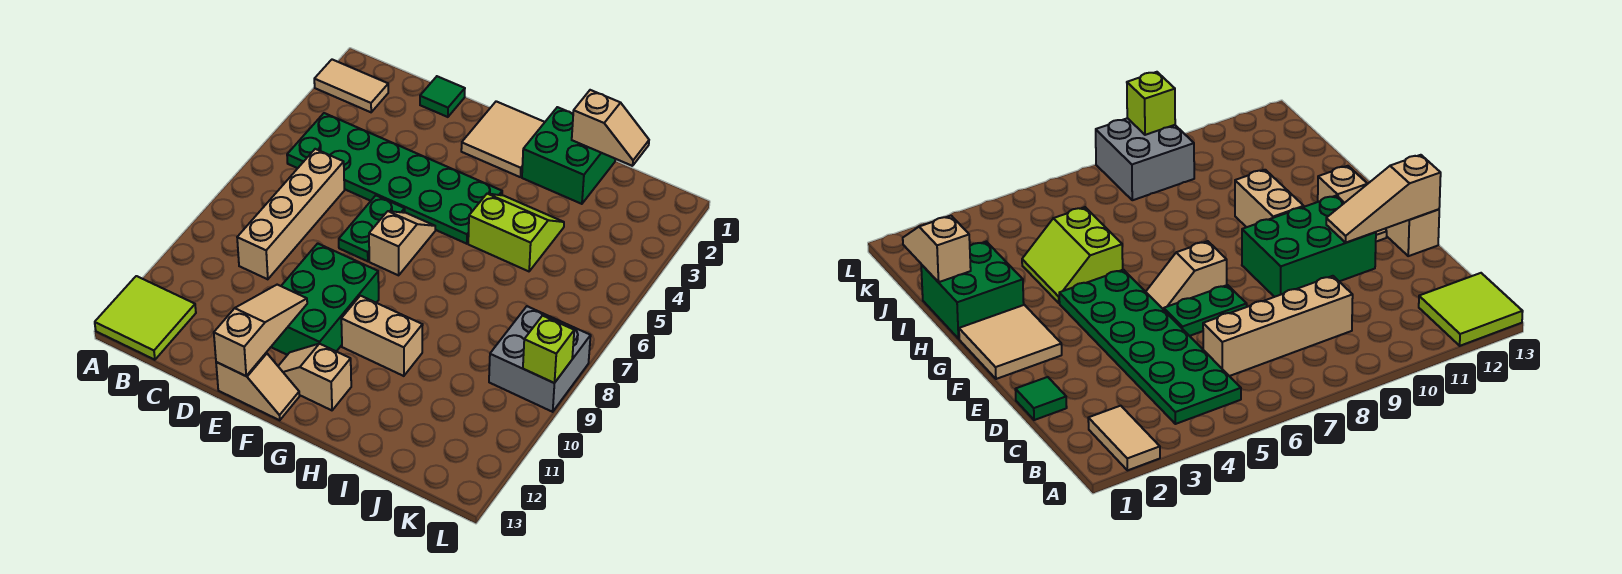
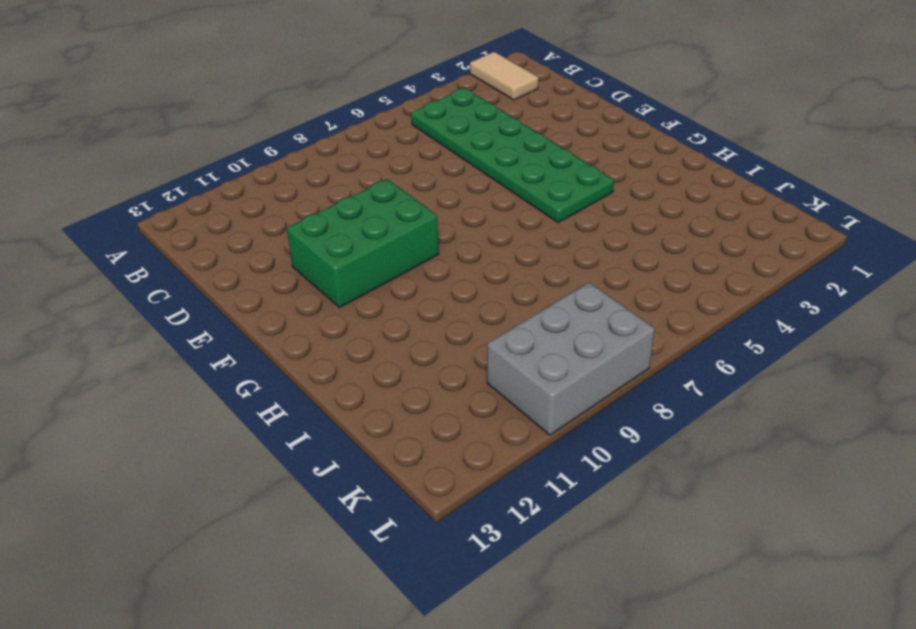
grey 2x3 brick [487,283,655,435] -> grey 2x2 brick [489,306,591,412]
none -> lime 2x2 tile [95,276,196,360]
none -> tan 1x4 brick [237,149,344,279]
none -> green 1x1 tile [420,76,465,117]

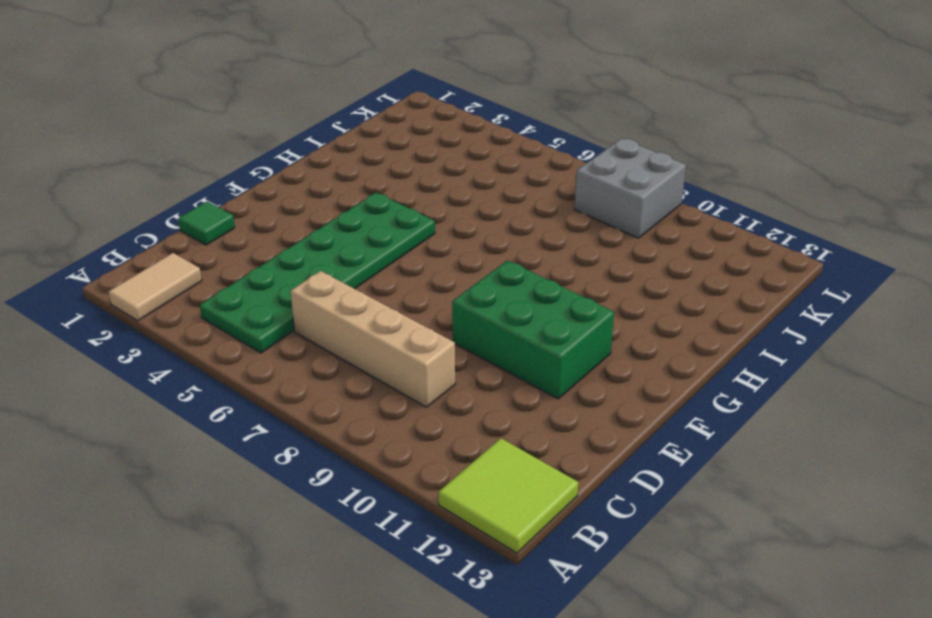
none -> green 1x2 plate [339,196,405,261]
none -> tan 1x2 slope [216,353,299,420]
none -> tan 2x2 tile [461,101,545,177]

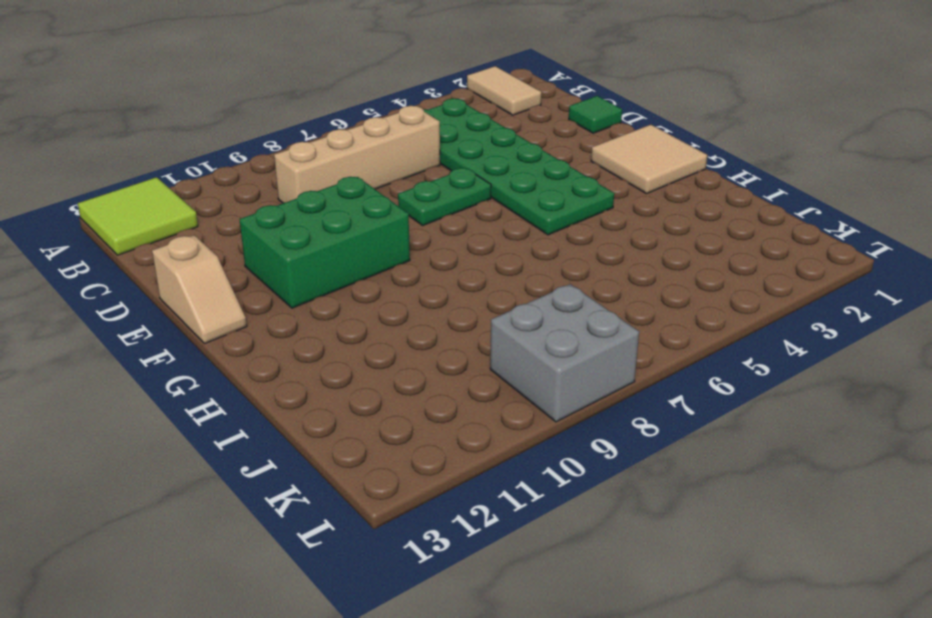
none -> tan 1x2 slope [369,211,435,275]
none -> tan 1x2 slope [278,344,351,410]
none -> tan 1x2 brick [341,296,423,376]

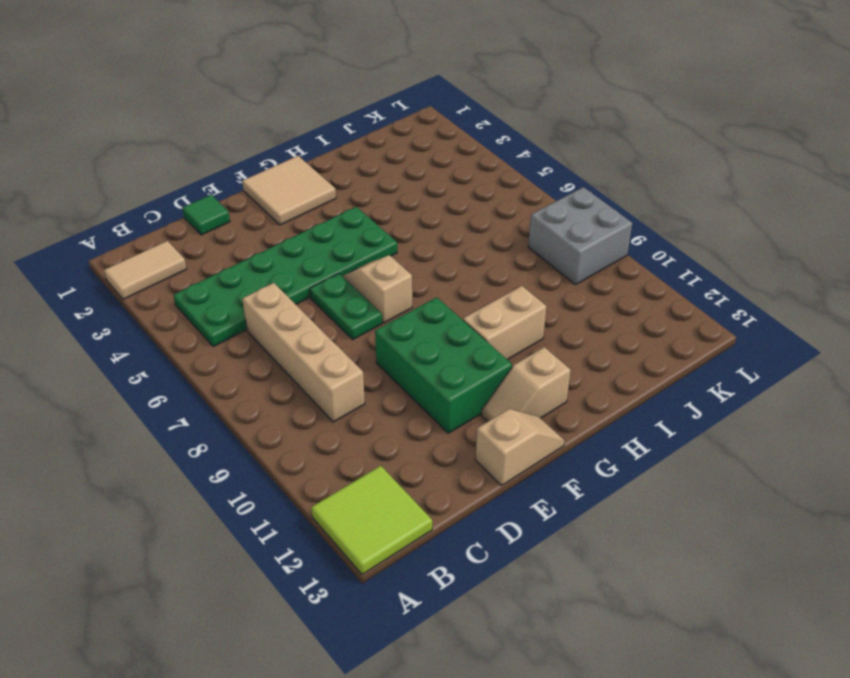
none -> green 2x2 brick [522,107,615,204]
none -> lime 2x2 slope [468,194,564,271]
none -> tan 1x3 slope [214,285,307,376]

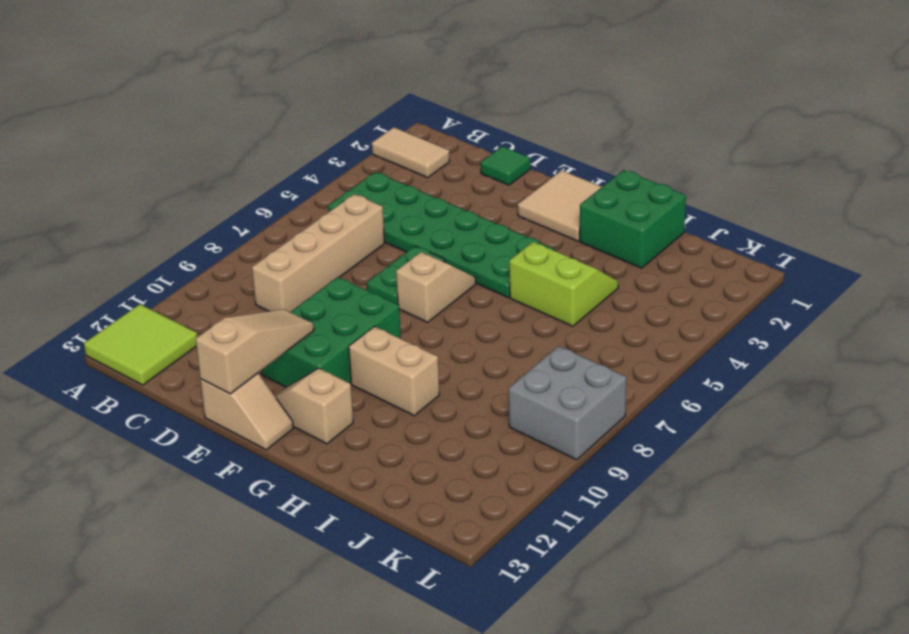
none -> tan 1x2 slope [572,90,649,166]
none -> lime 1x1 brick [523,316,574,383]

